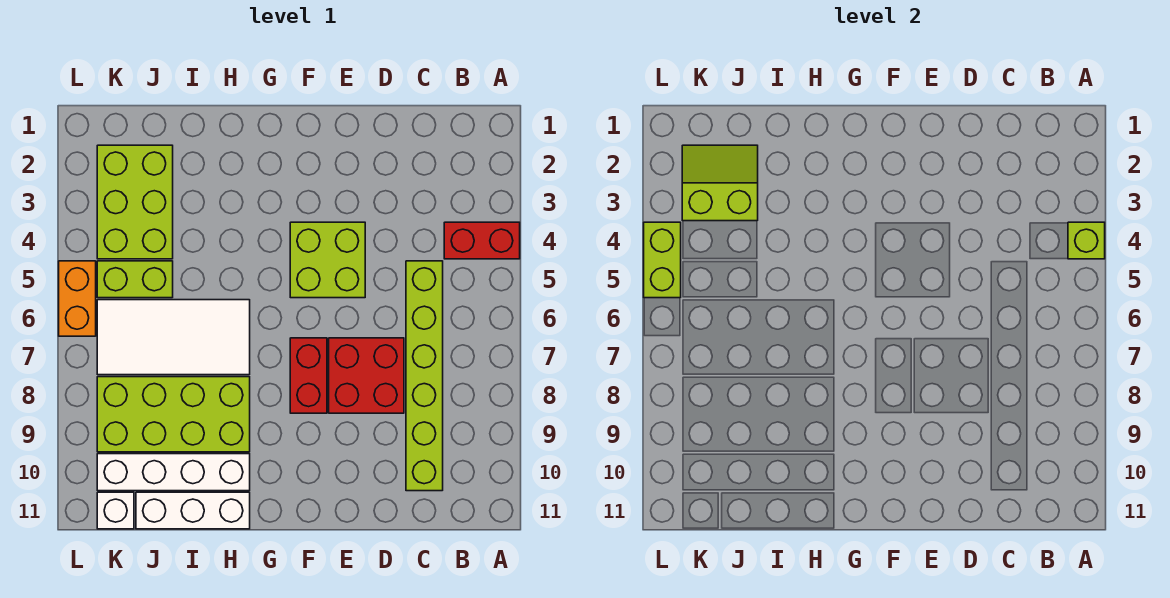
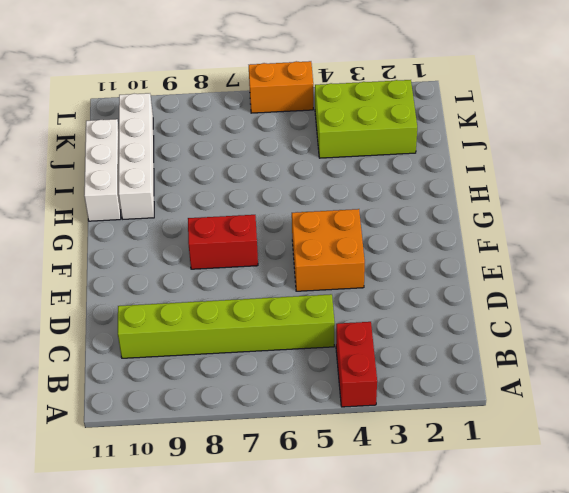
orange 2x2 brick [292,209,365,291] -> lime 2x2 brick [290,222,365,298]
none -> red 2x2 brick [329,338,404,413]
none -> white 2x4 tile [97,300,250,375]
none -> lime 2x4 brick [97,377,250,452]

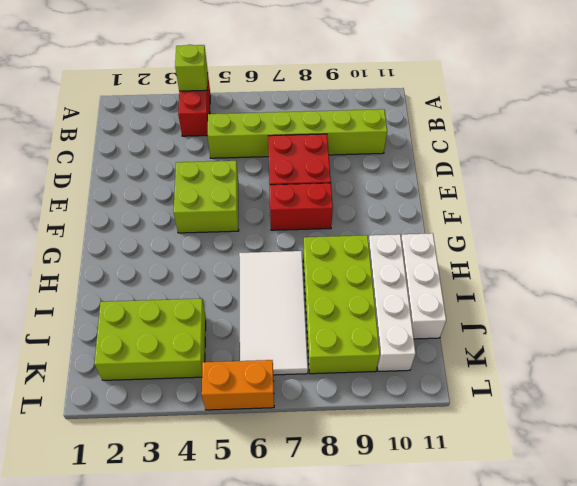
none -> lime 1x2 brick [97,261,173,298]
none -> white 1x1 brick [97,492,134,529]
none -> lime 2x2 slope [682,145,758,221]

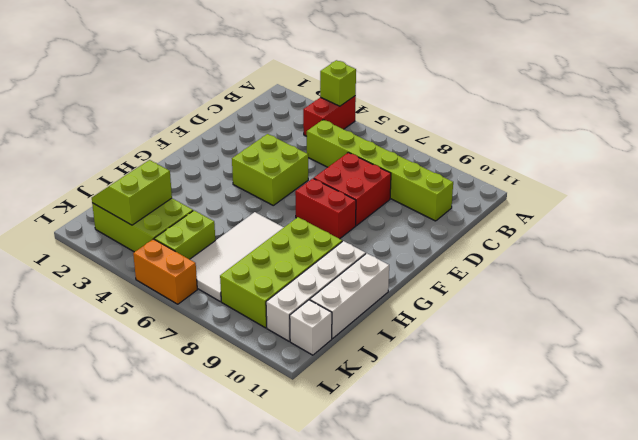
none -> lime 1x2 brick [644,222,681,298]

